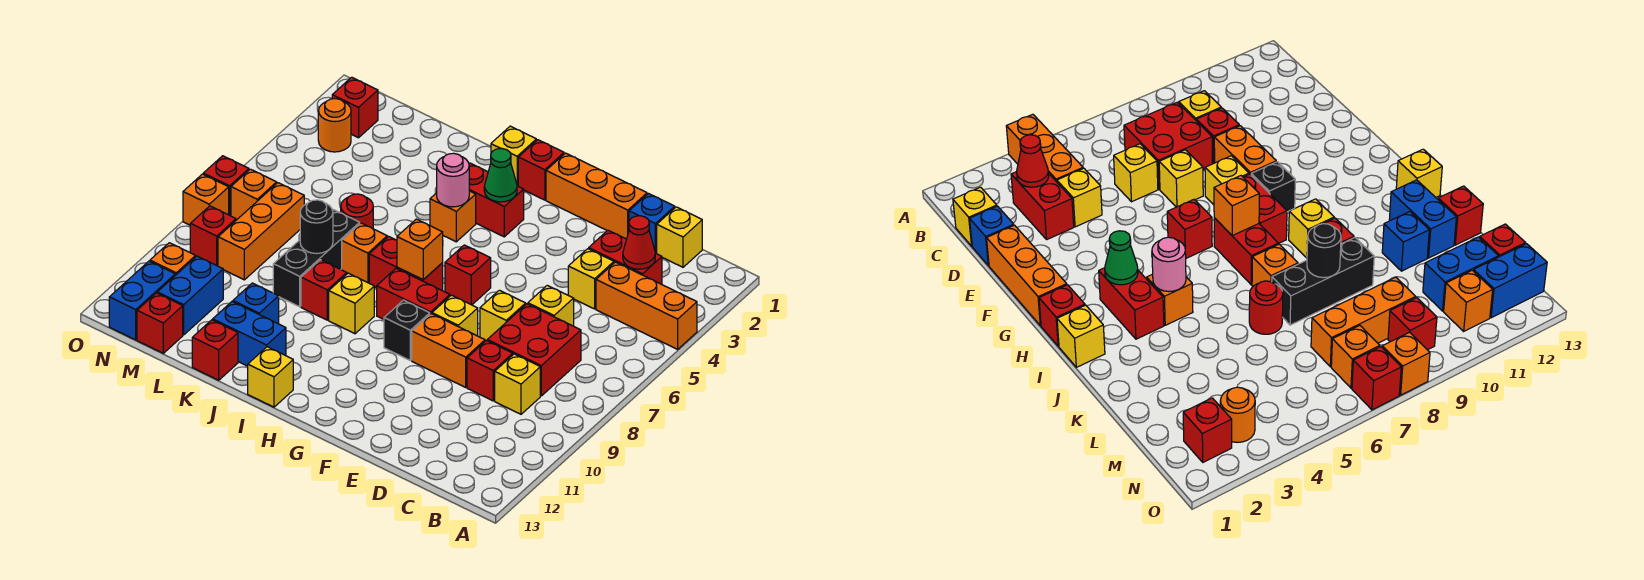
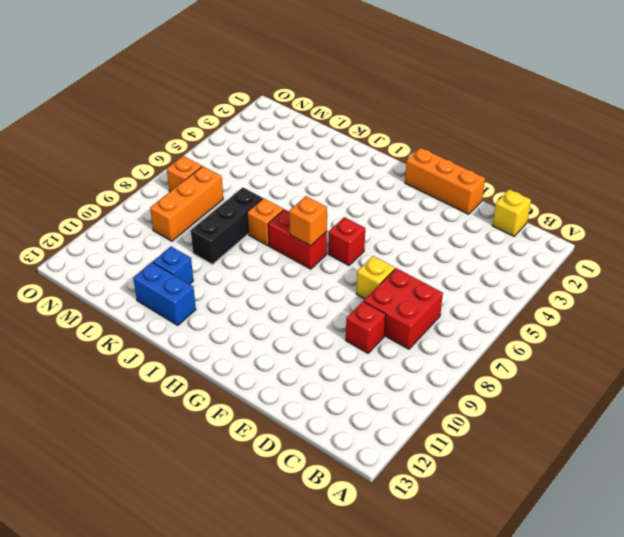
none -> orange 1x3 brick [596,262,697,349]
none -> red 1x2 brick [589,230,662,284]
none -> yellow 1x1 brick [495,354,540,414]
none -> blue 1x1 brick [629,194,675,253]

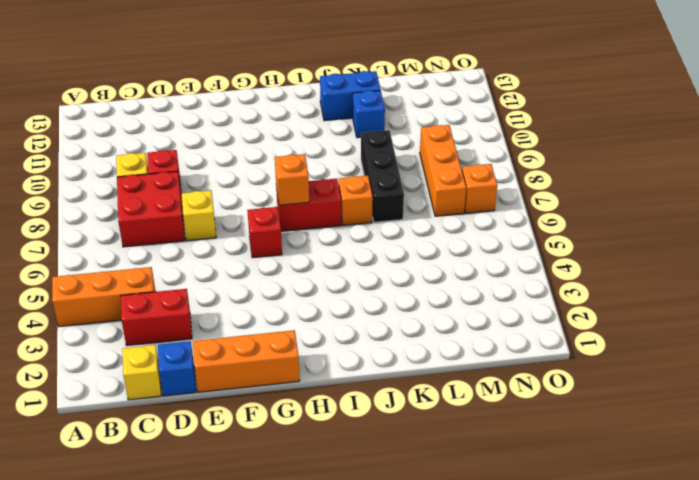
none -> yellow 1x1 brick [568,249,614,309]
none -> yellow 1x1 brick [528,285,574,326]
none -> orange 1x2 brick [412,314,485,387]
none -> yellow 1x1 brick [432,295,478,336]

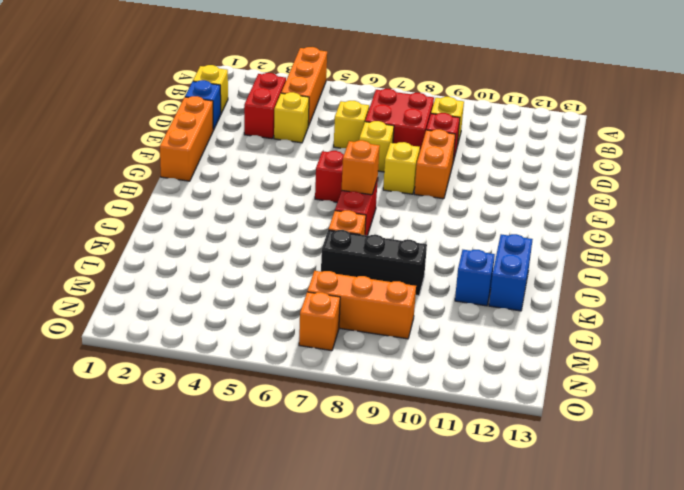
none -> red 1x2 brick [377,268,450,319]
none -> black 1x1 brick [384,300,430,360]
none -> red 1x1 brick [518,140,564,200]
none -> red 1x2 brick [469,163,524,237]

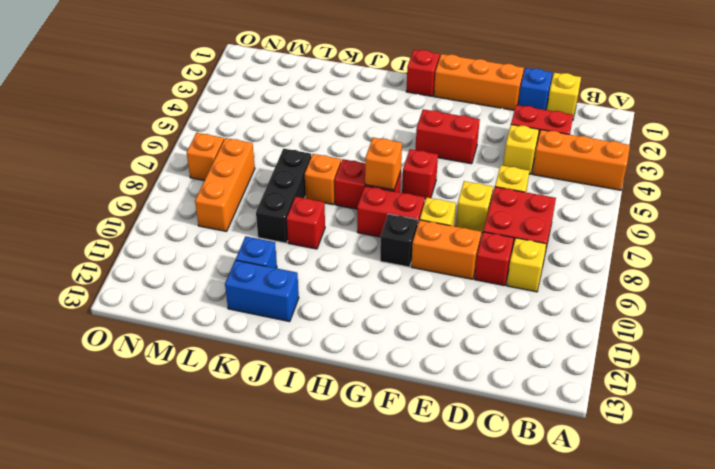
red 1x2 brick [416,109,480,164] -> red 1x2 brick moved to [469,163,524,237]
none -> yellow 1x1 brick [491,126,536,186]
none -> orange 1x1 brick [430,191,476,242]
none -> yellow 1x1 brick [329,273,374,334]
none -> yellow 1x1 brick [248,347,293,407]

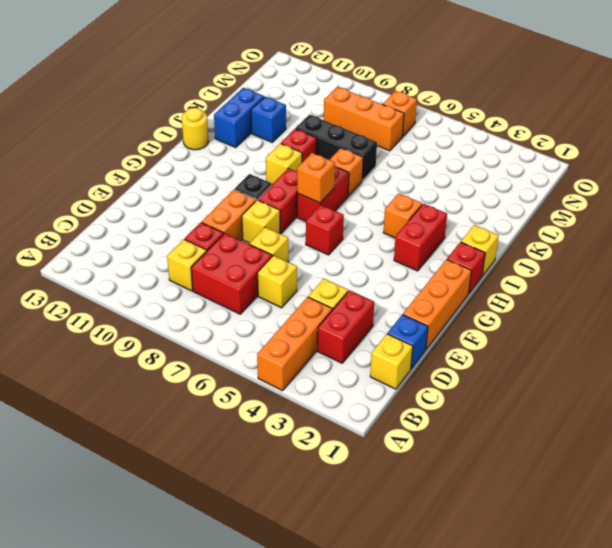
yellow 1x1 round brick [182,108,208,150] -> yellow 1x1 brick [248,347,293,407]
none -> red 1x1 round brick [341,194,373,229]
none -> red 1x1 brick [192,320,238,380]
none -> blue 1x2 brick [157,256,223,335]
none -> red 1x1 brick [137,293,183,353]

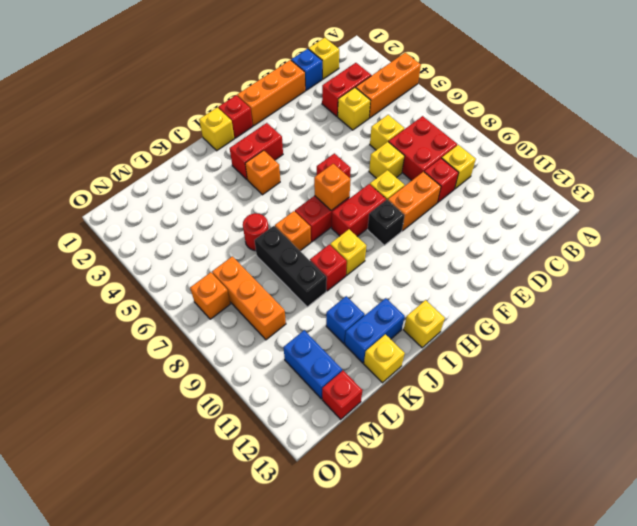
yellow 1x1 brick [364,334,405,383] -> red 1x1 brick [192,320,238,380]
none -> red 1x1 brick [332,77,378,138]
none -> orange 1x1 round brick [318,99,351,152]
none -> red 1x1 brick [190,206,236,266]
none -> orange 1x1 brick [150,243,196,275]

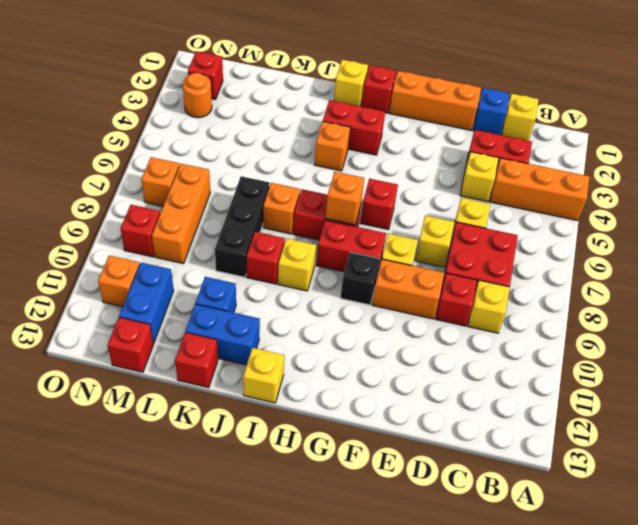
none -> red 1x1 round brick [341,194,373,229]
none -> blue 1x2 brick [109,261,175,340]
none -> red 1x1 brick [203,156,249,216]
none -> orange 1x1 brick [183,174,229,225]

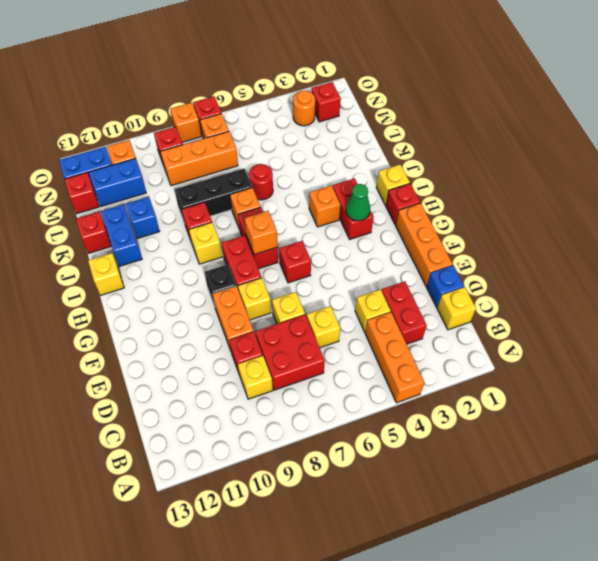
none -> red 1x1 cone [623,216,655,269]
none -> pink 1x1 round brick [437,153,469,207]
none -> black 1x1 round brick [300,200,333,253]

